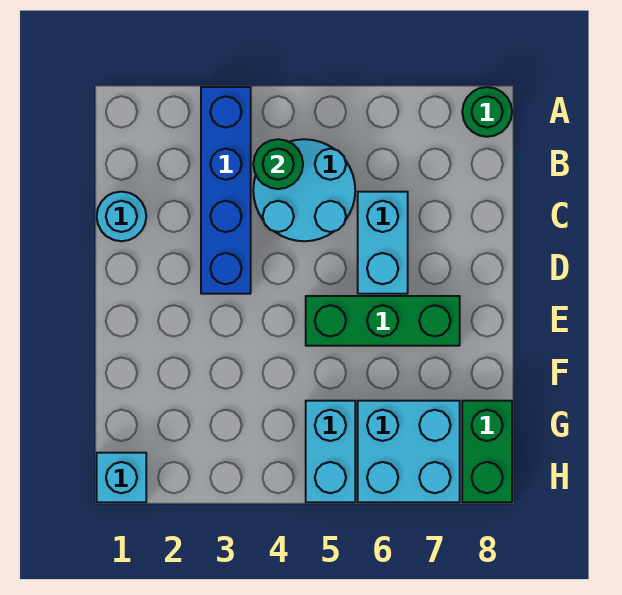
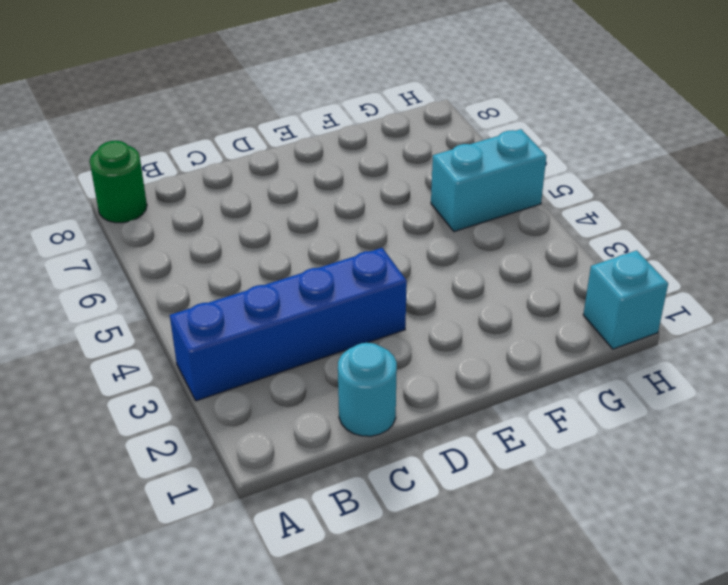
none -> cyan 2x2 round brick [253,139,355,241]
none -> cyan 1x2 brick [358,192,408,294]

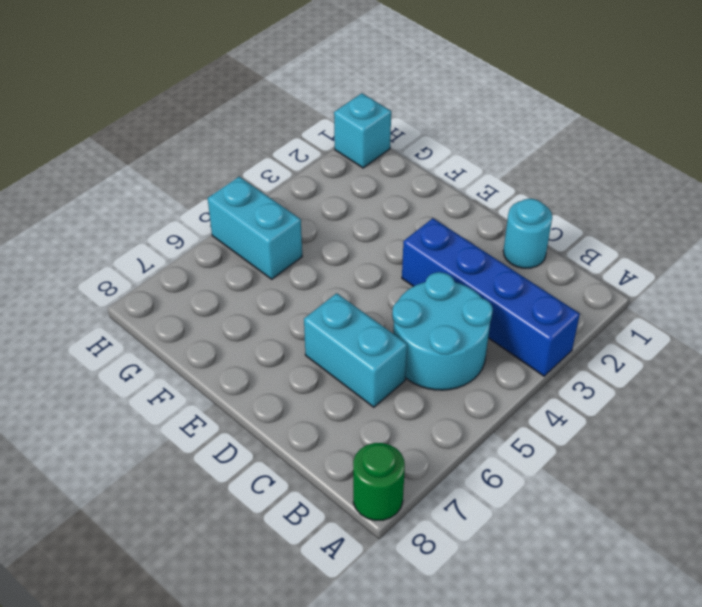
none -> green 1x3 brick [306,296,460,346]
none -> cyan 2x2 brick [358,401,460,502]

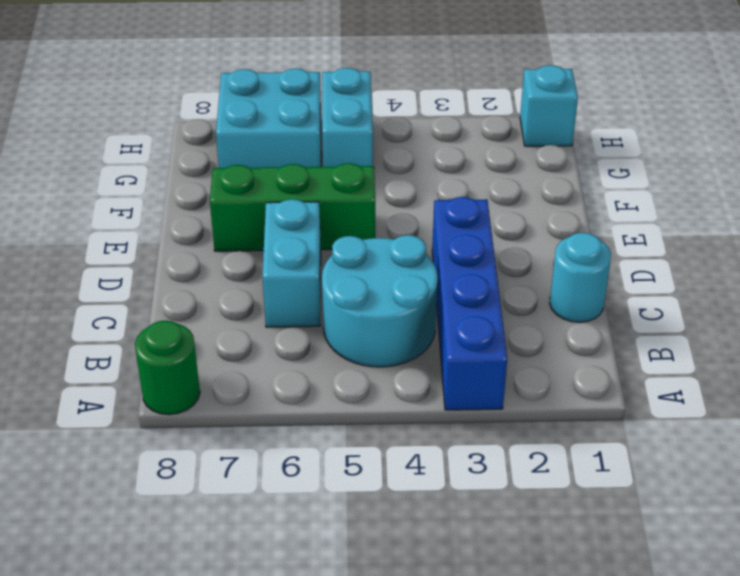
none -> green 1x2 brick [462,401,512,502]
none -> green 1x1 round brick [253,139,303,189]

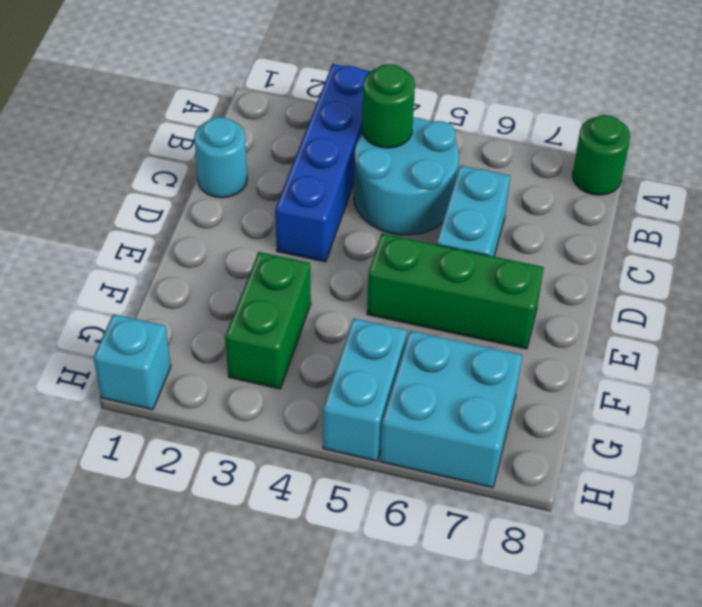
green 1x2 brick [225,252,311,389] -> green 1x2 brick moved to [462,401,512,502]

